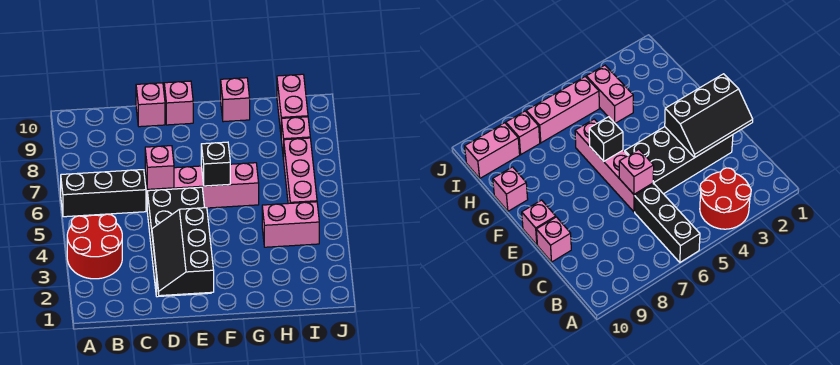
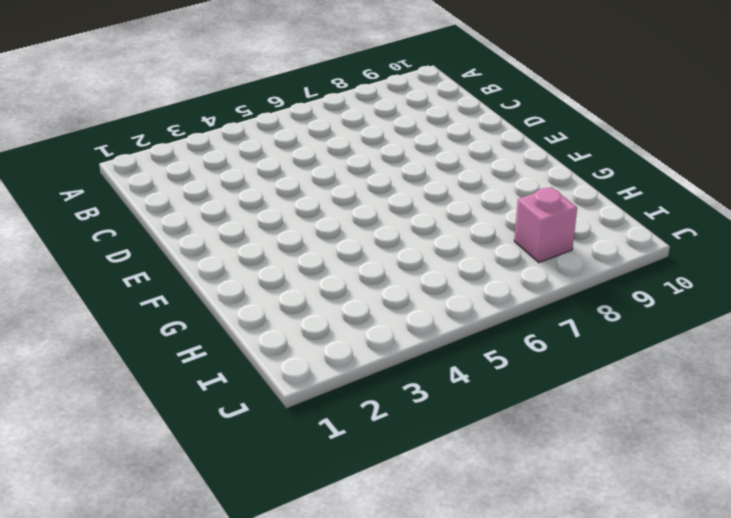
none -> red 2x2 round brick [67,214,122,279]
none -> black 1x3 brick [61,170,146,217]
none -> black 2x4 brick [147,187,208,297]

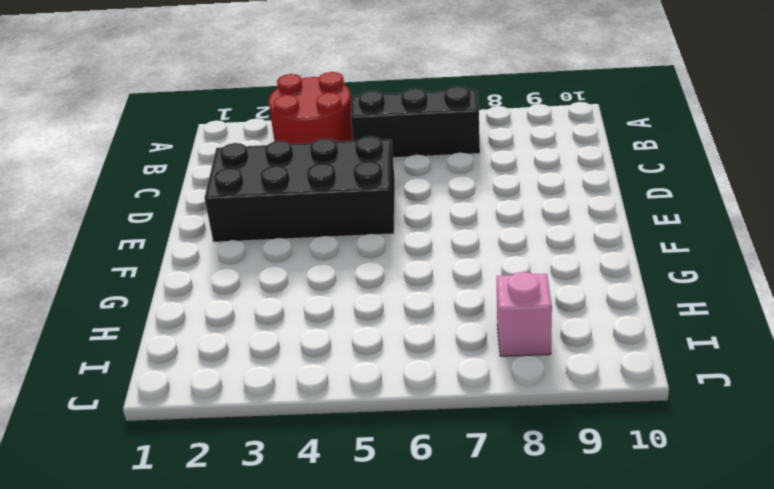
black 1x3 brick [351,86,480,158] -> black 1x3 brick turned to [61,170,146,217]
none -> pink 1x4 brick [145,163,259,208]
none -> pink 1x1 brick [136,83,165,127]
none -> pink 1x1 brick [164,81,193,125]

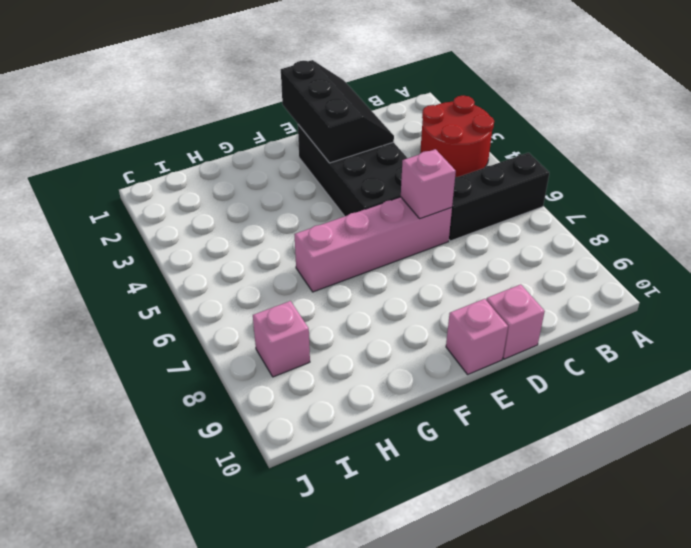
none -> pink 1x1 brick [221,78,250,122]
none -> pink 1x2 brick [262,202,319,247]
none -> pink 1x3 brick [284,138,317,204]

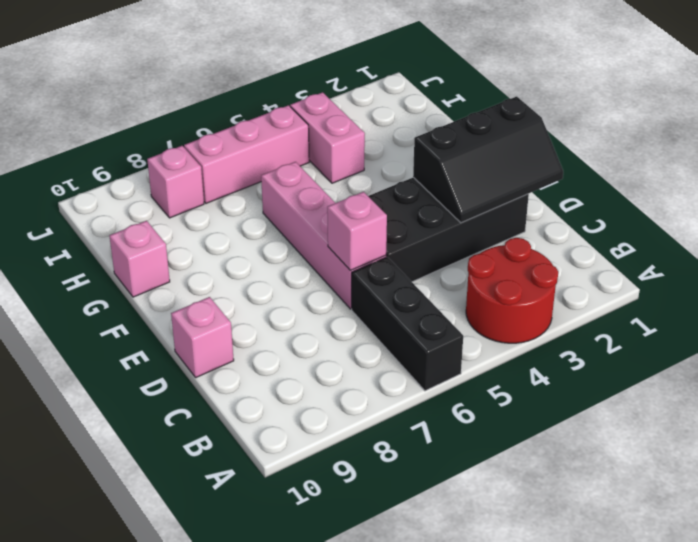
none -> pink 1x1 brick [164,81,193,125]
none -> pink 1x2 brick [277,74,308,132]
none -> black 1x1 brick [201,142,230,186]

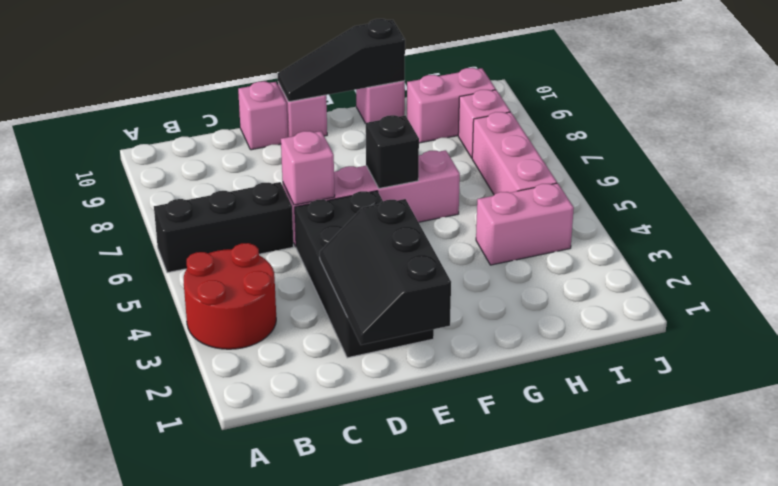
black 1x3 slope [278,19,405,102] -> none
pink 1x2 brick [407,68,496,143] -> pink 1x2 brick turned to [277,74,308,132]

